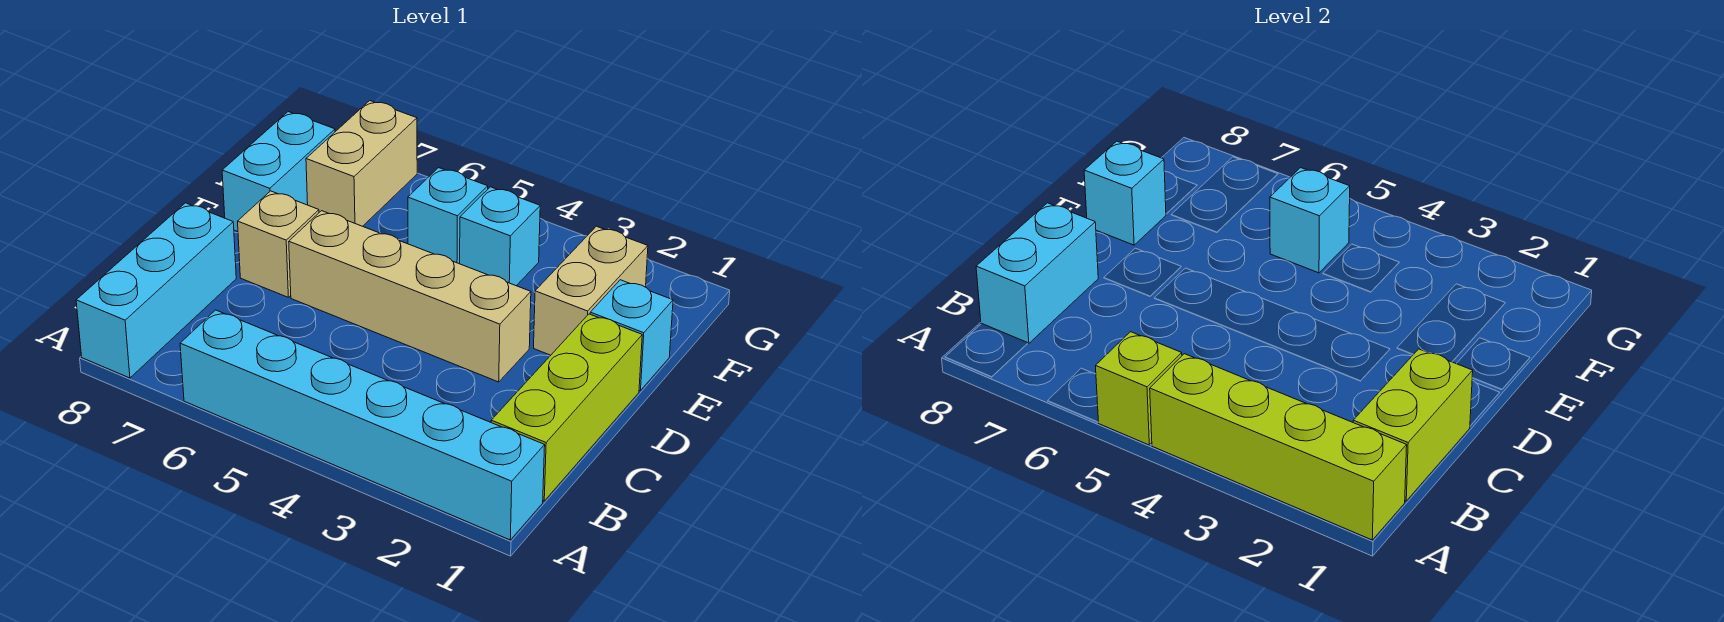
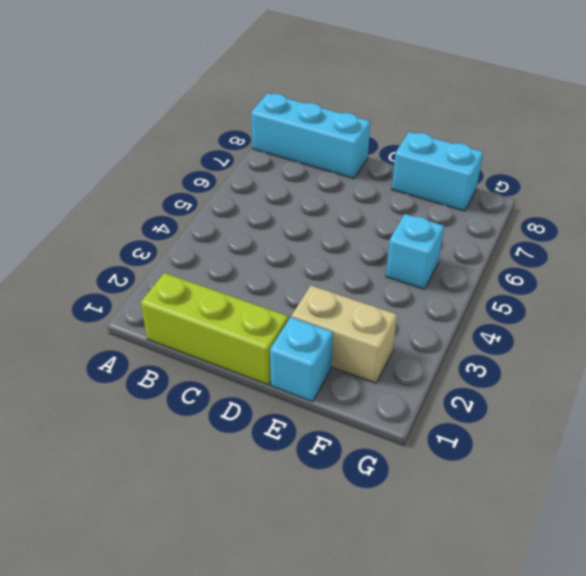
none -> cyan 1x6 brick [180,310,545,540]
none -> tan 1x4 brick [289,211,531,382]
none -> tan 1x1 brick [238,191,319,297]

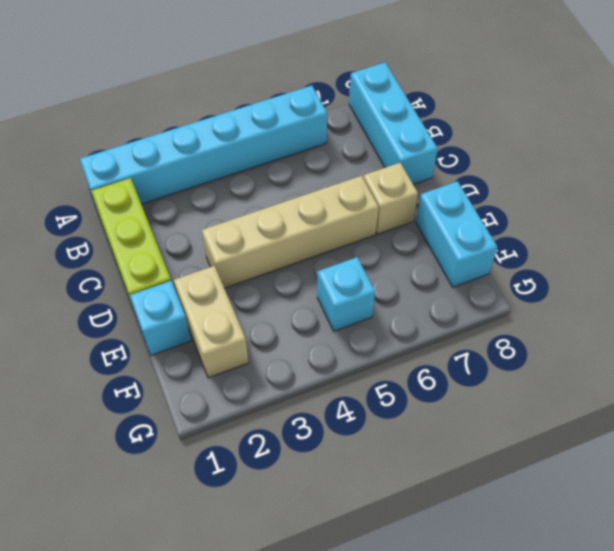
none -> cyan 1x1 brick [460,187,540,286]
none -> tan 1x2 brick [306,101,417,226]
none -> lime 1x4 brick [1150,354,1407,540]

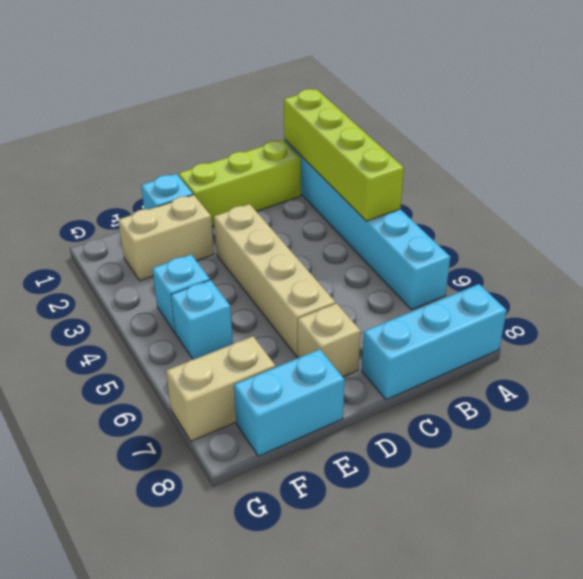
none -> lime 1x1 brick [1096,332,1182,445]
none -> lime 1x2 brick [1353,349,1473,501]
none -> cyan 1x2 brick [976,203,1098,343]

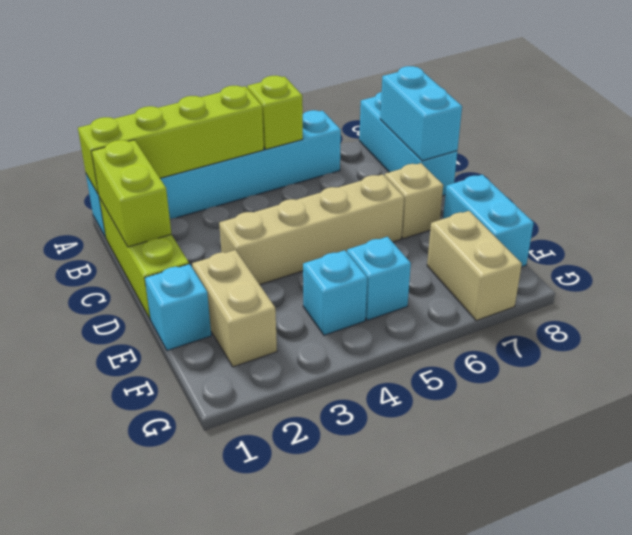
none -> cyan 1x1 brick [1084,141,1166,245]
none -> cyan 1x1 brick [1270,168,1350,273]

